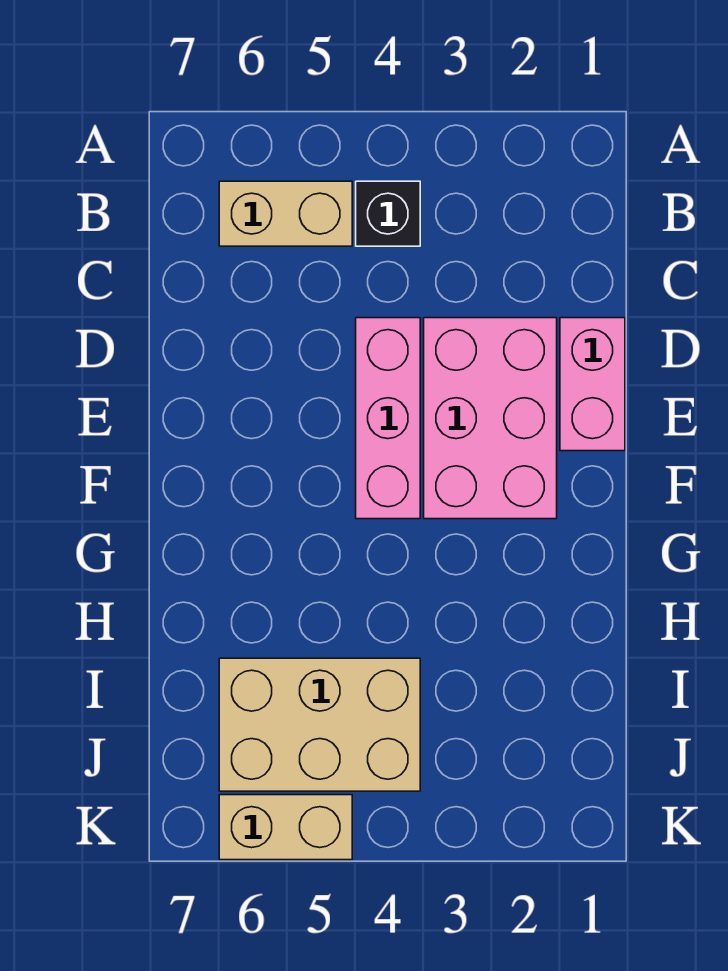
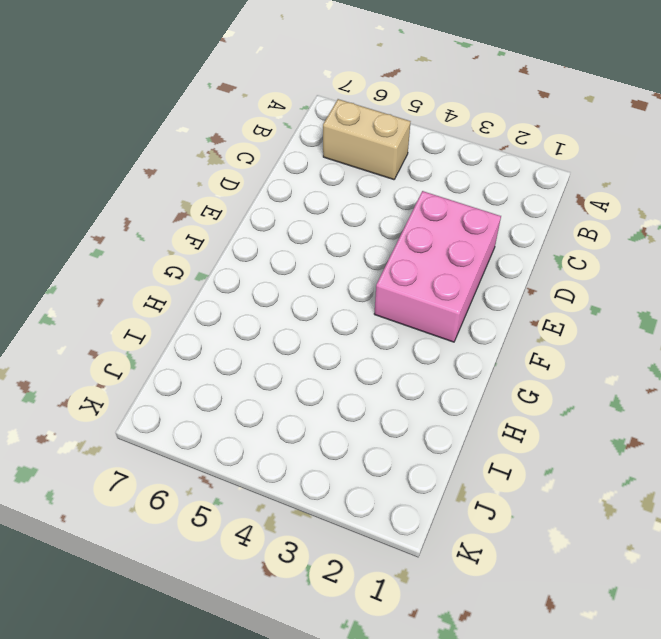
none -> black 1x1 brick [356,181,420,246]
none -> pink 1x2 brick [560,318,625,451]

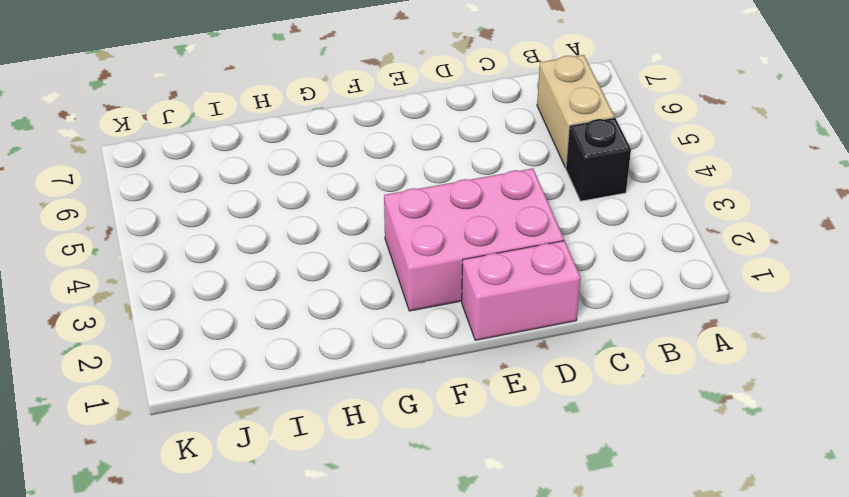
none -> pink 1x3 brick [356,318,420,519]
none -> tan 2x3 brick [219,658,420,791]

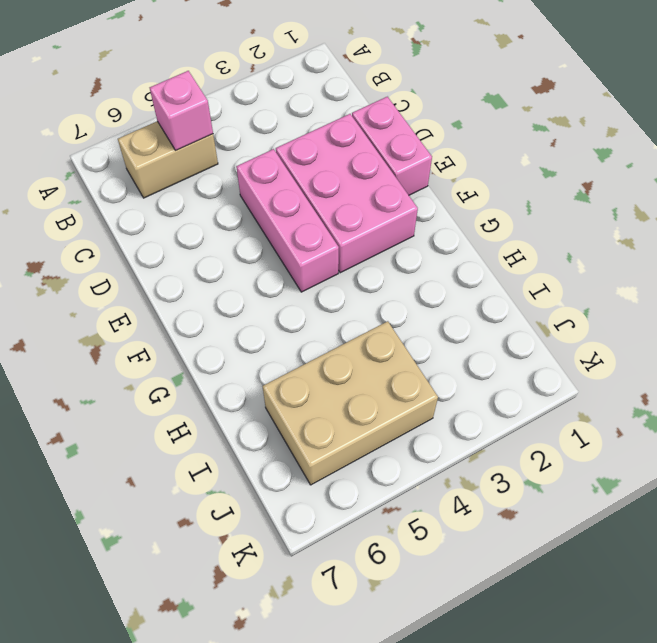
pink 1x1 brick [150,71,213,150] -> none
none -> black 1x1 brick [356,181,420,246]
none -> tan 1x2 brick [219,795,352,860]

